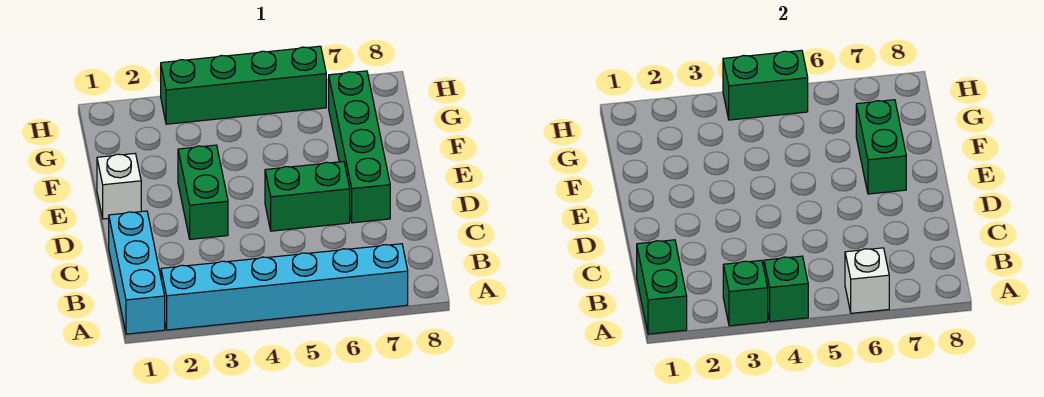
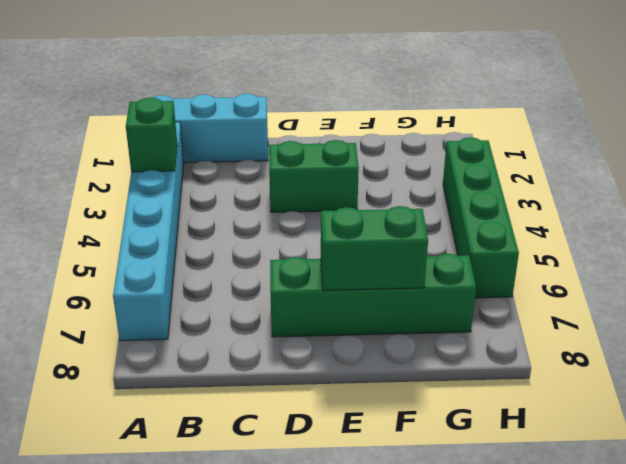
none -> green 1x2 brick [265,162,350,231]
none -> white 1x1 brick [97,154,141,219]
none -> green 1x2 brick [637,240,687,334]

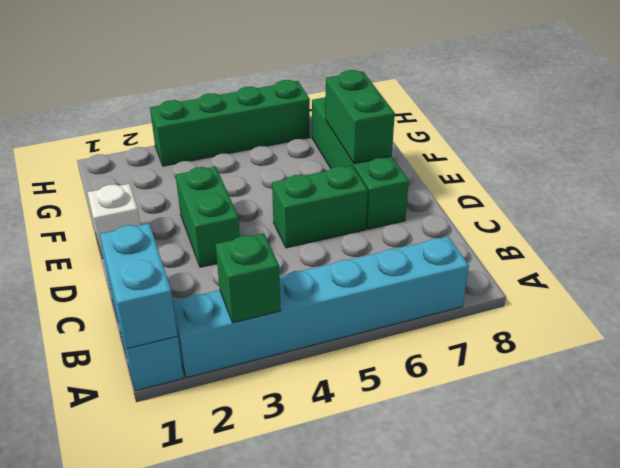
cyan 1x2 brick [100,223,178,349] -> green 1x2 brick [637,240,687,334]
none -> green 1x1 brick [764,256,808,322]
none -> white 1x1 brick [845,248,889,313]
none -> green 1x2 brick [723,50,808,120]

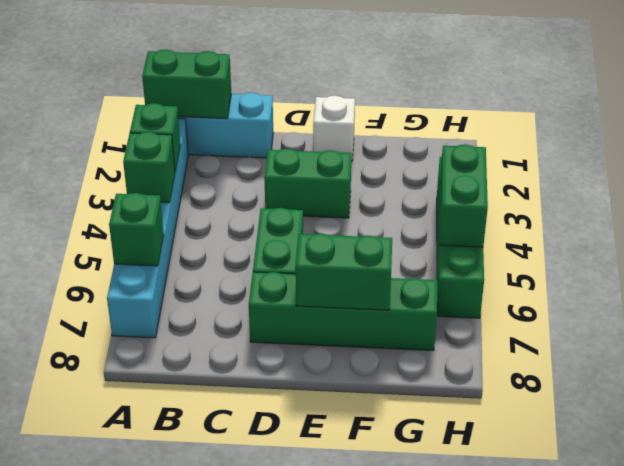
green 1x1 brick [109,193,164,266] -> white 1x1 brick [845,248,889,313]

